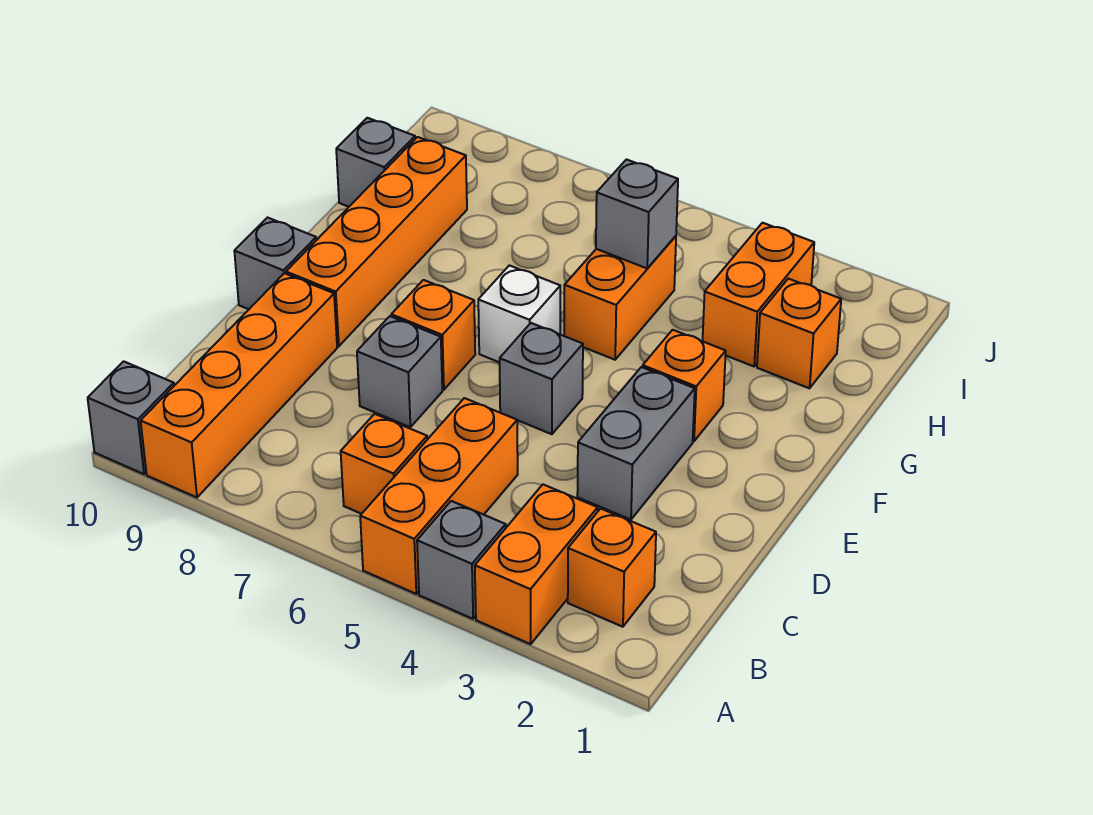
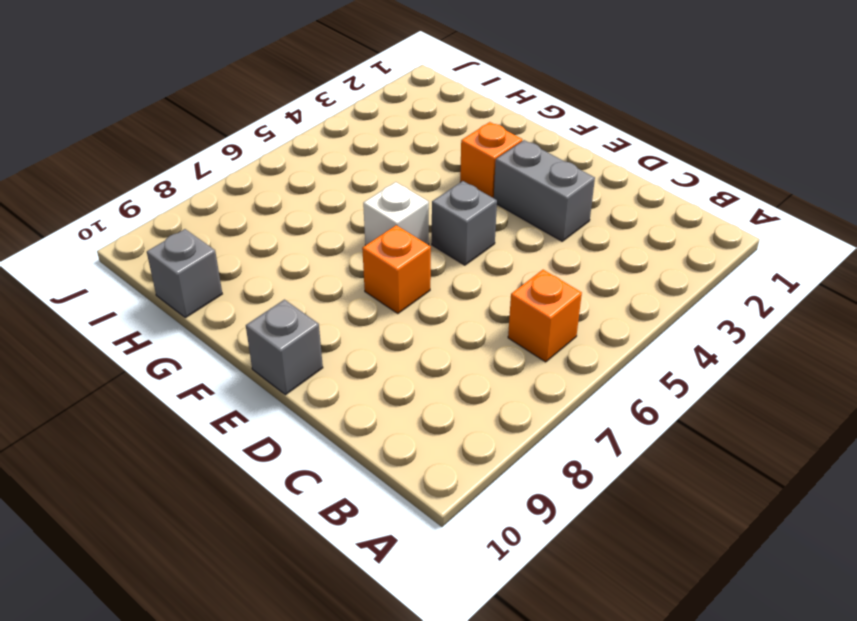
none -> orange 1x2 brick [475,485,598,644]
none -> grey 1x1 brick [417,501,506,619]
none -> orange 1x3 brick [360,398,518,594]

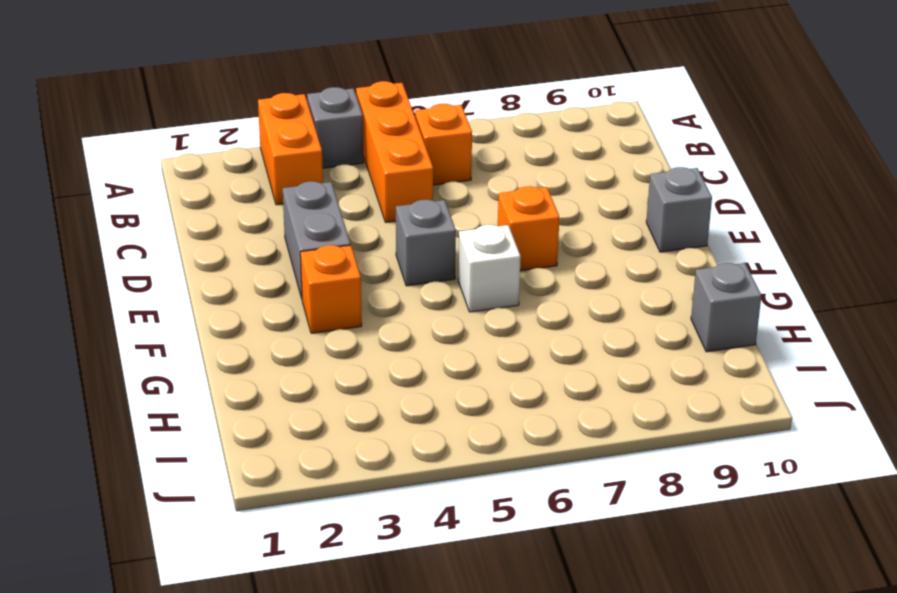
none -> orange 1x4 brick [141,273,337,497]
none -> grey 1x1 brick [88,361,174,474]
none -> orange 1x1 brick [568,509,656,627]

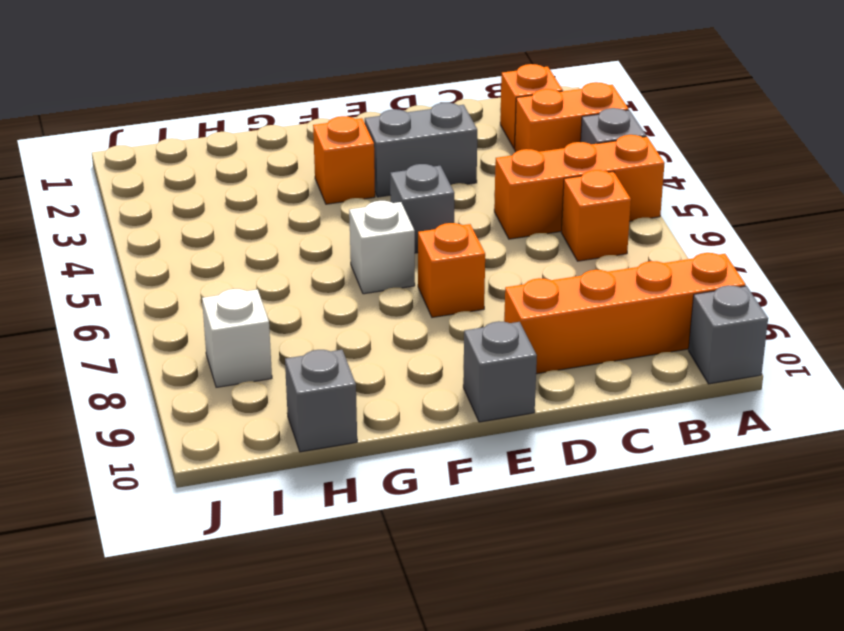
white 1x1 brick [202,289,272,387] -> none
none -> grey 1x1 brick [357,316,442,427]
none -> orange 1x4 brick [286,137,467,346]
none -> orange 1x2 brick [564,236,676,360]

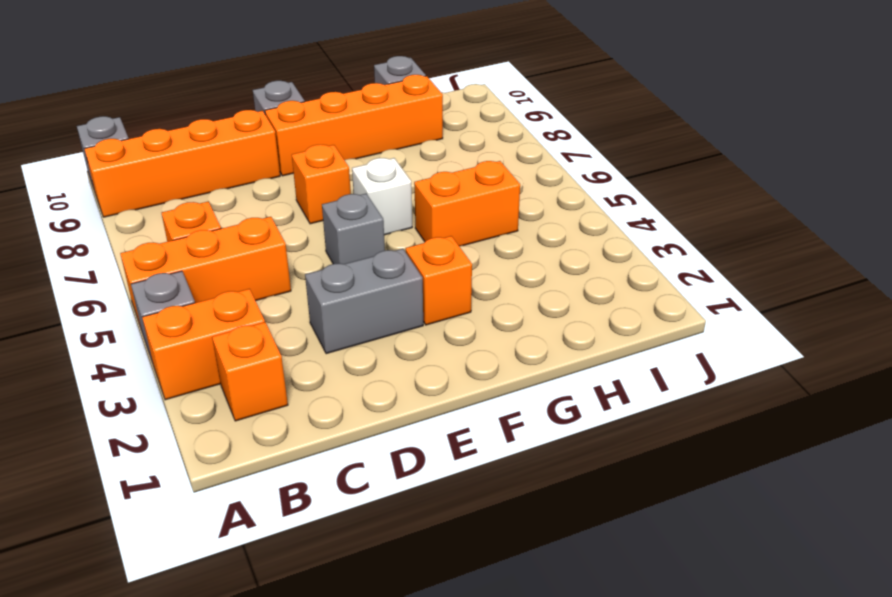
none -> grey 1x1 brick [357,316,442,427]
none -> orange 1x1 brick [757,279,841,388]
none -> orange 1x2 brick [703,223,814,366]

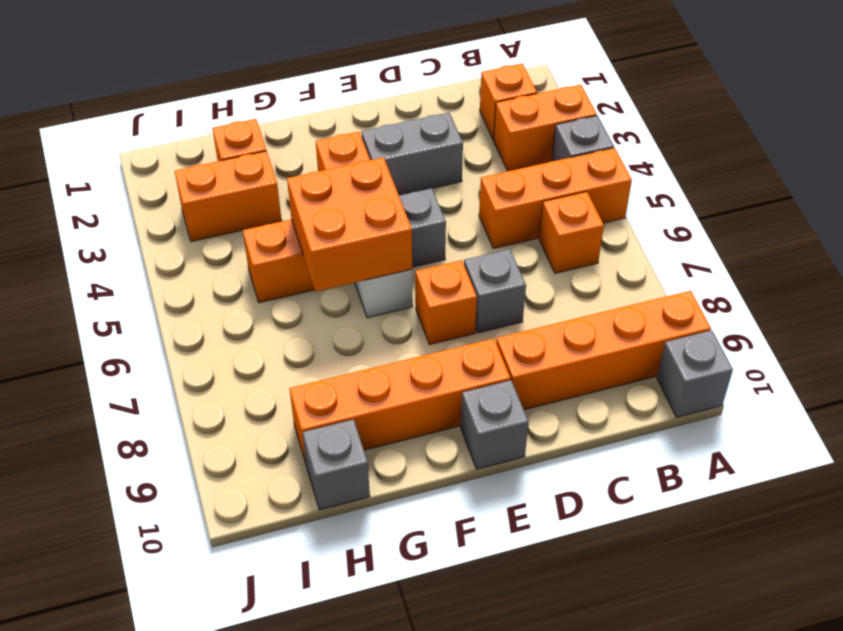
orange 2x2 brick [287,157,412,292] -> none
none -> grey 1x1 brick [596,160,678,268]

